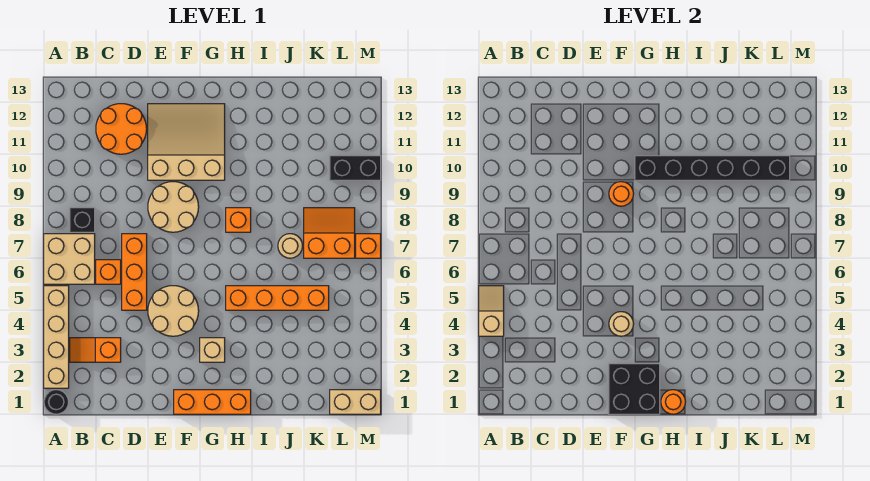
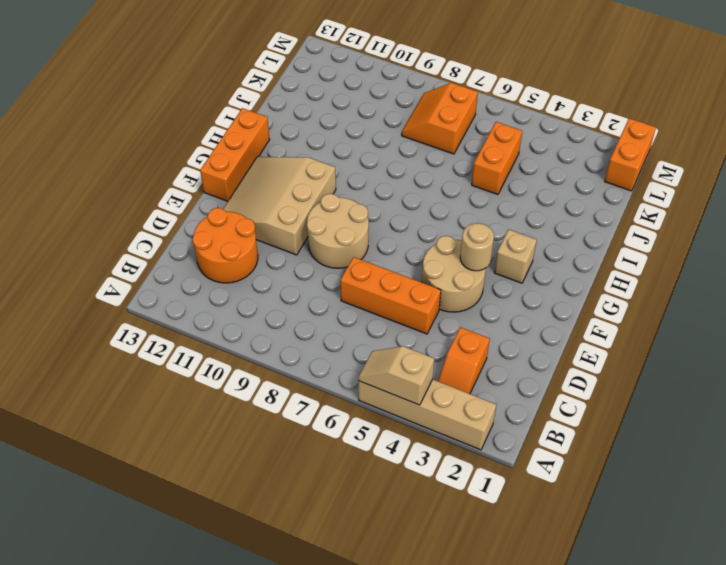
orange 1x3 brick [200,108,270,201] -> orange 1x3 brick moved to [174,390,251,414]
orange 1x2 brick [472,122,522,195] -> orange 1x4 brick [226,286,329,310]
orange 1x2 brick [605,118,656,191] -> tan 1x2 brick [330,390,381,414]
none -> black 1x1 round brick [44,390,69,414]
none -> tan 2x2 brick [44,234,95,284]
none -> black 1x1 brick [70,208,95,232]

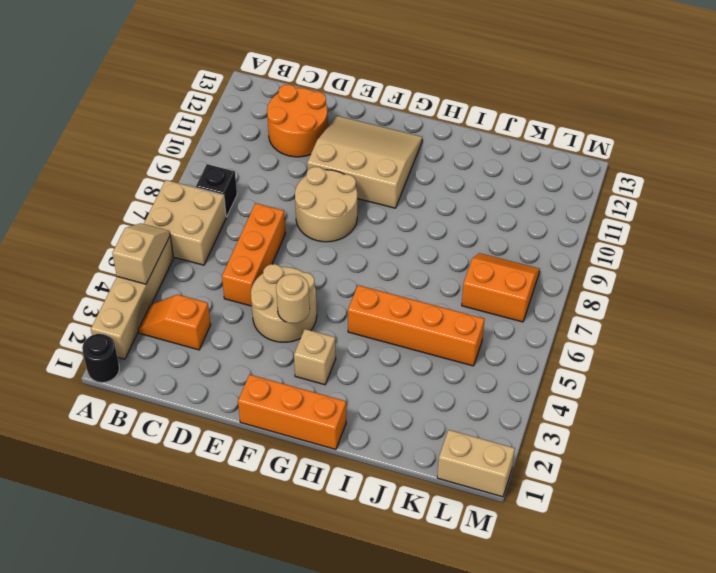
none -> orange 1x1 brick [96,260,121,284]
none -> orange 1x1 brick [226,208,251,232]
none -> tan 1x1 round brick [278,234,303,258]

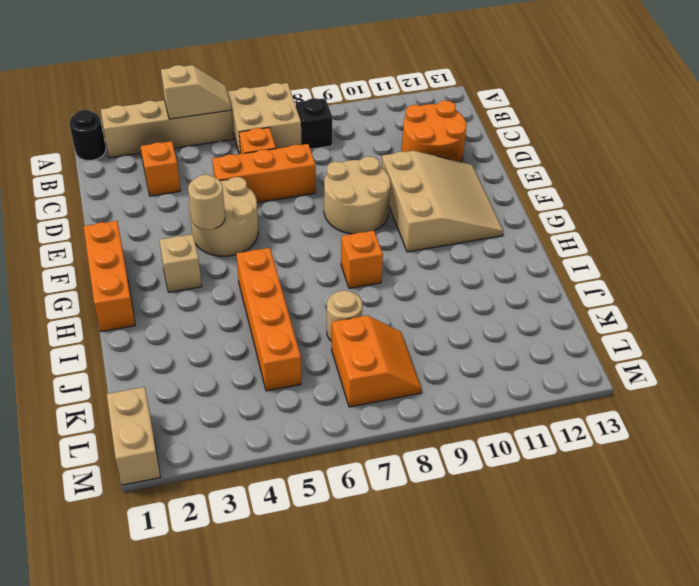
none -> black 1x2 brick [330,156,381,180]
none -> orange 1x1 brick [356,234,381,258]
none -> black 2x2 brick [609,364,660,414]

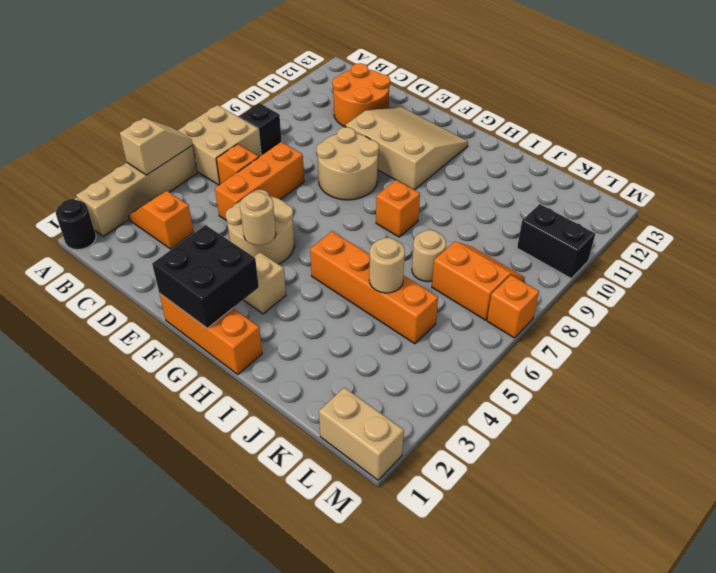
tan 1x1 round brick [369,238,405,293] -> none
none -> orange 1x1 round brick [609,182,634,206]
none -> black 1x6 brick [635,156,790,180]
none -> orange 1x1 round brick [661,390,686,414]

